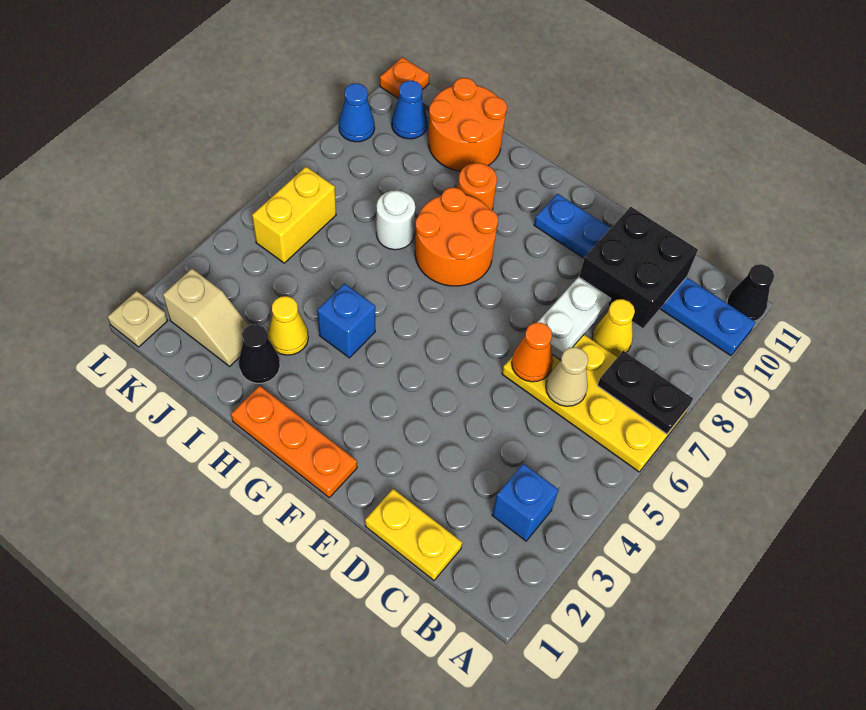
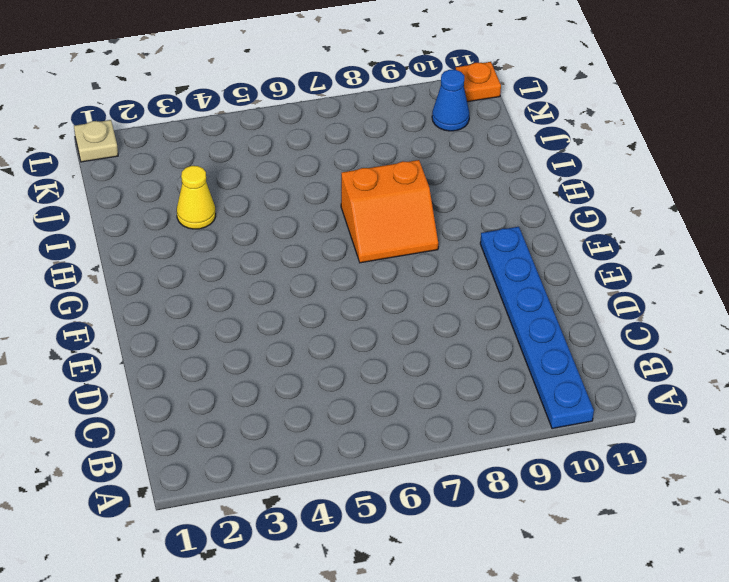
orange 2x2 slope [341,160,438,263] -> orange 2x2 round brick [415,188,498,286]
none -> yellow 2x4 plate [502,335,688,472]
none -> black 1x1 cone [727,264,774,321]
none -> blue 1x1 brick [492,464,559,541]

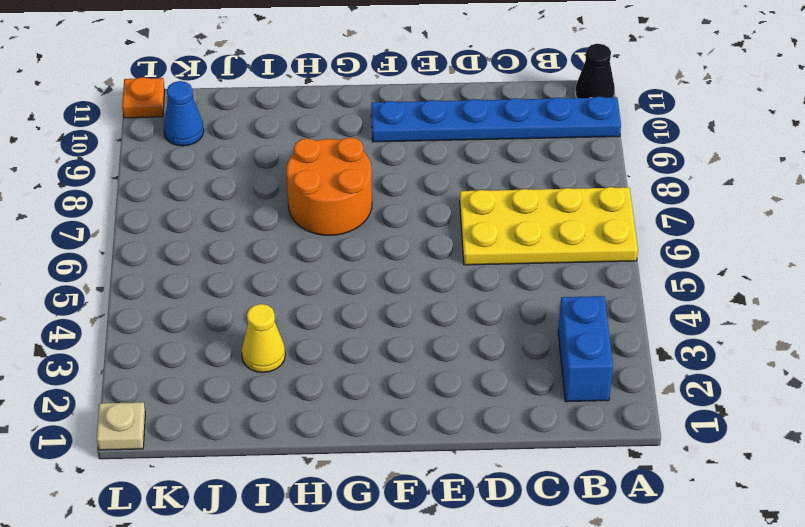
blue 1x2 brick [558,296,613,402] -> blue 1x1 brick [492,464,559,541]
none -> yellow 1x2 plate [365,489,462,580]
none -> yellow 1x1 cone [592,299,635,357]
none -> orange 1x3 plate [231,386,357,497]

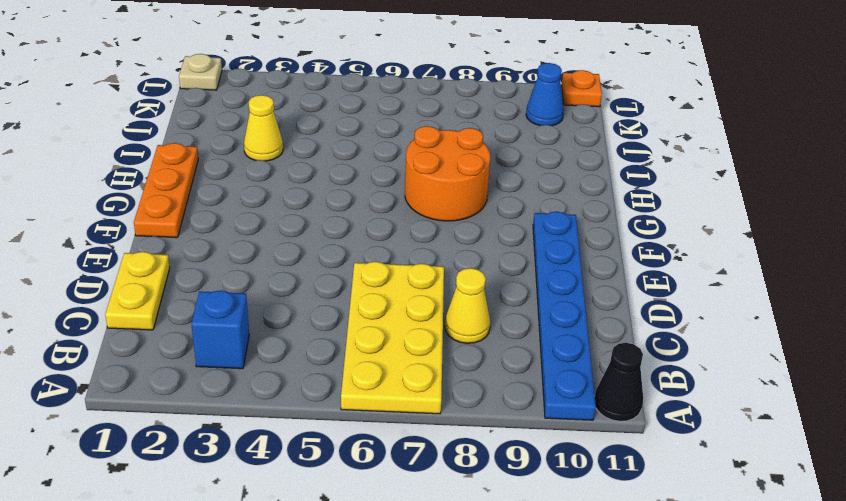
none -> blue 1x1 brick [317,284,375,358]
none -> orange 1x1 round brick [458,163,497,210]
none -> black 1x1 cone [239,325,280,383]

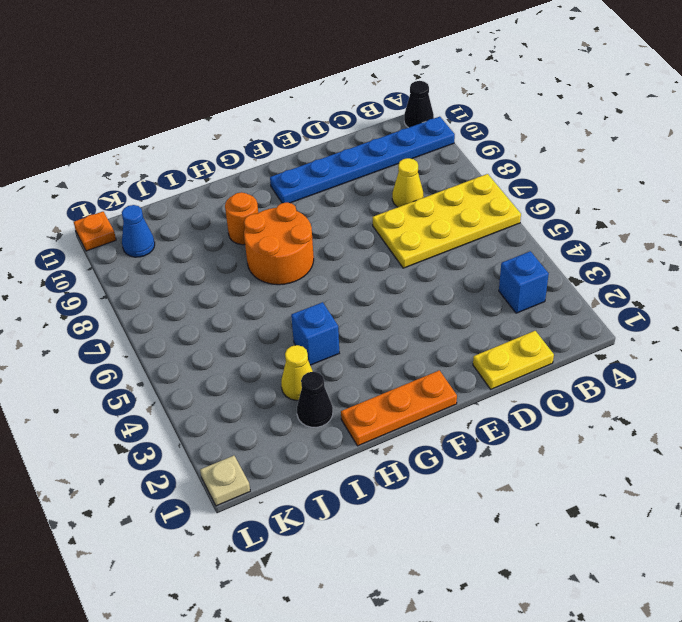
none -> white 1x1 round brick [376,190,415,250]
none -> orange 2x2 round brick [428,78,507,171]
none -> tan 1x2 slope [163,269,249,366]

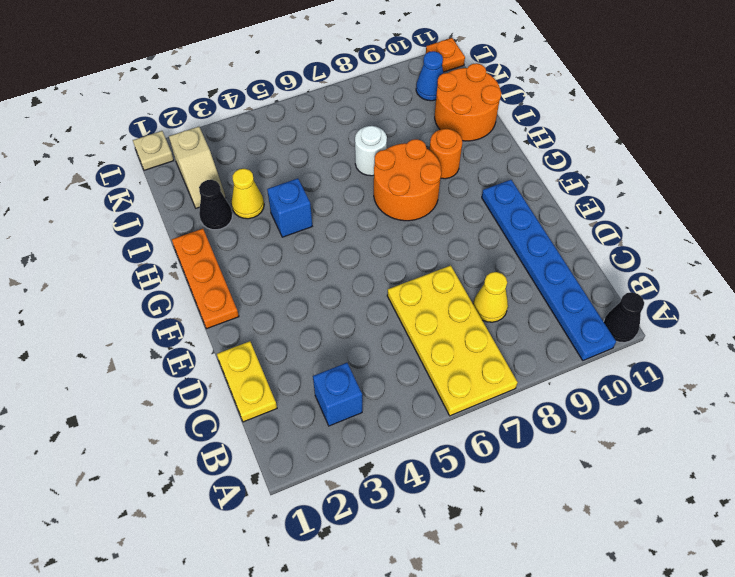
none -> yellow 1x2 brick [252,167,336,263]
none -> blue 1x1 cone [339,83,375,142]
none -> black 1x2 plate [597,351,693,434]

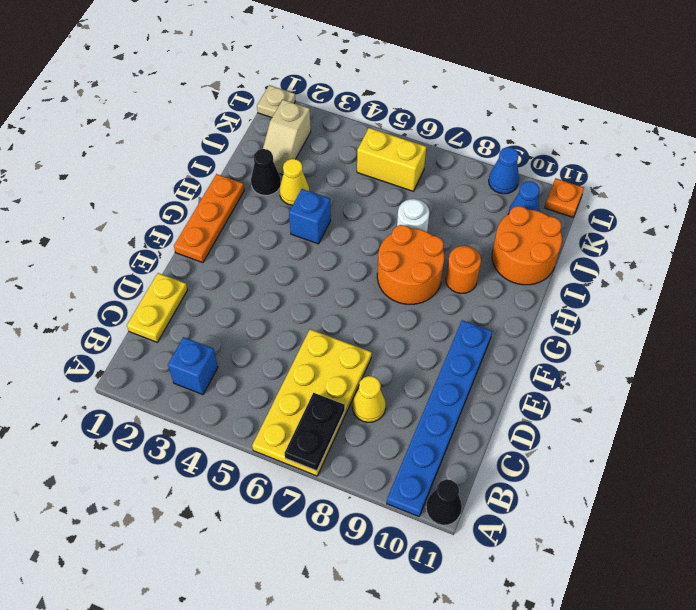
none -> tan 1x1 cone [546,347,588,406]
none -> black 2x2 brick [579,207,698,328]
none -> orange 1x1 cone [512,323,553,382]

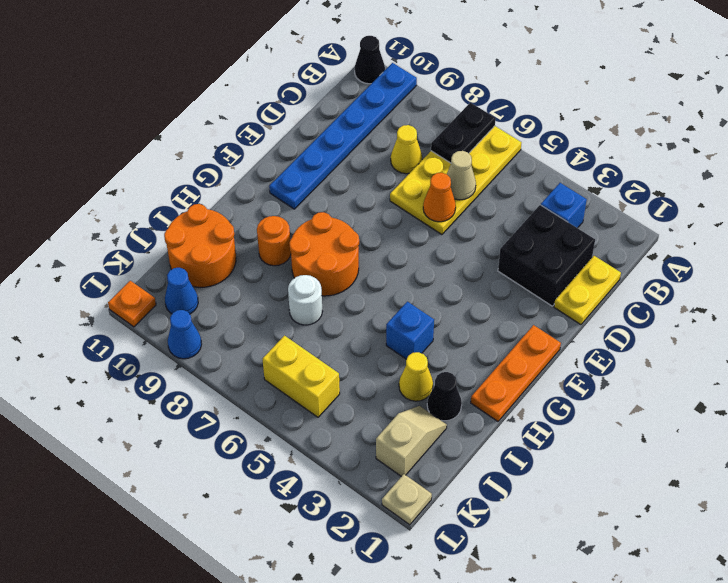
black 2x2 brick [498,205,595,306] -> black 2x2 brick moved to [579,207,698,328]
none -> white 1x2 plate [537,277,610,360]

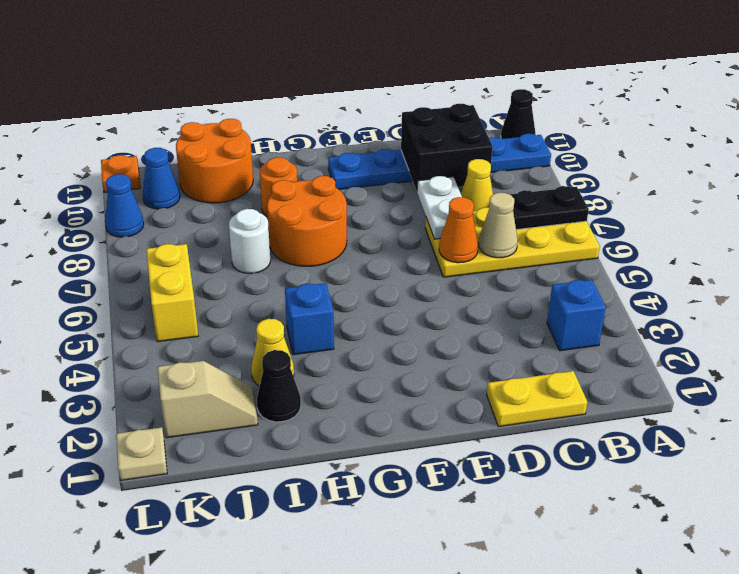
none -> orange 1x3 plate [231,386,357,497]

